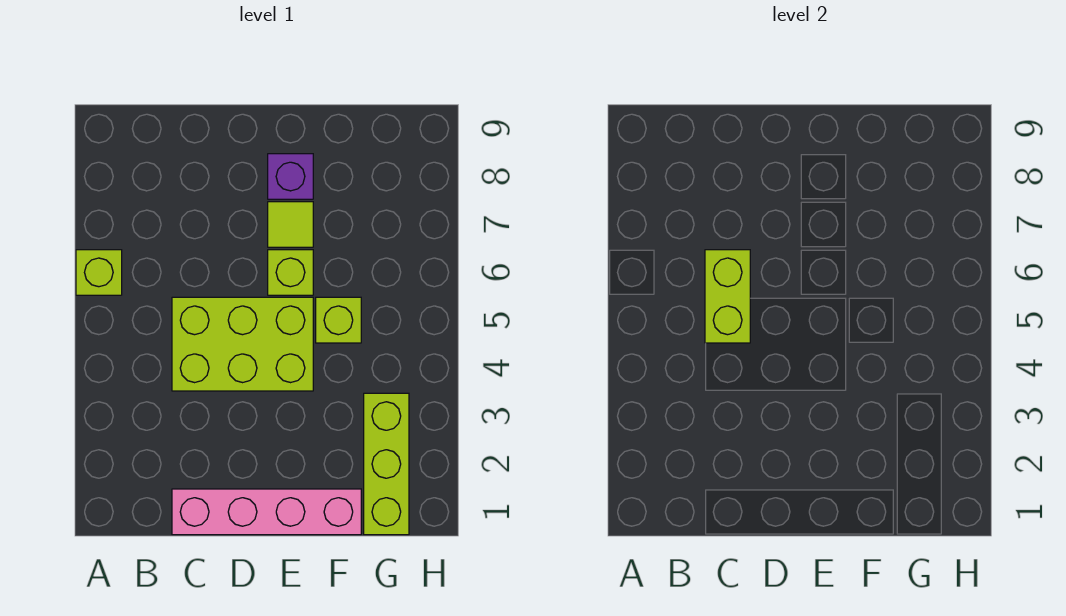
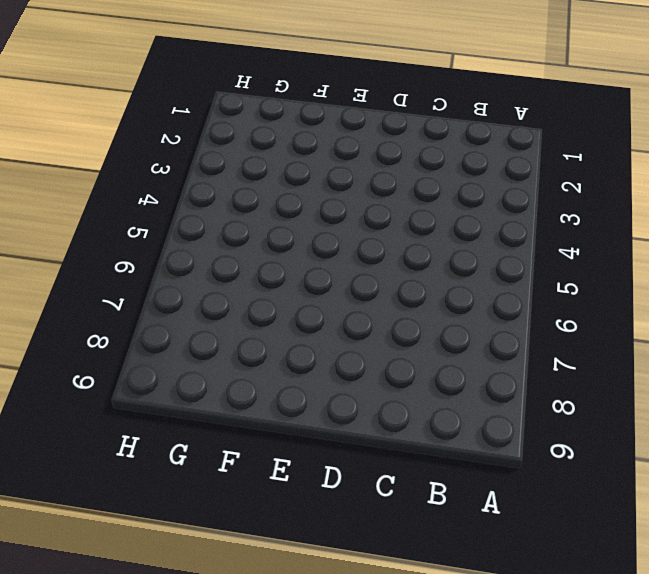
none -> lime 1x1 brick [76,250,122,295]
none -> pink 1x4 brick [172,489,361,535]

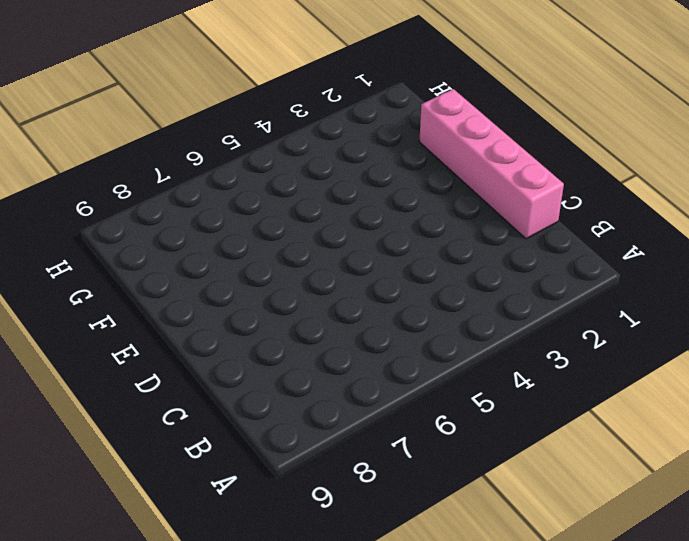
none -> lime 1x1 brick [76,250,122,295]
none -> lime 2x3 brick [172,297,313,391]

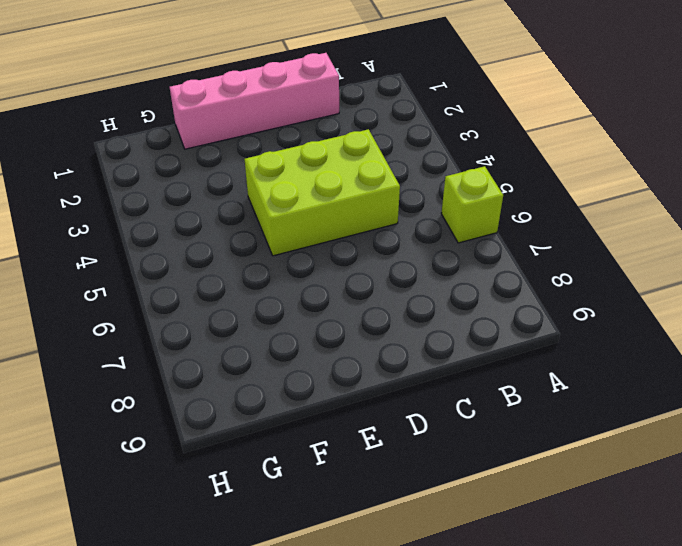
none -> lime 1x1 brick [268,250,313,295]
none -> lime 1x1 tile [268,202,313,247]

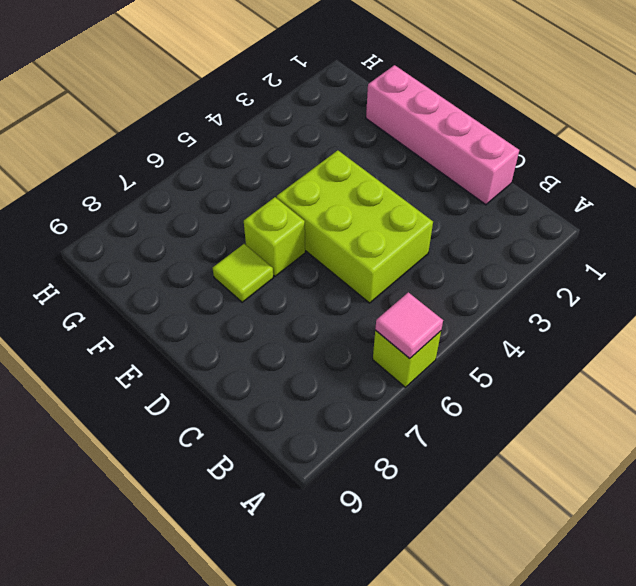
pink 1x1 tile [375,292,443,359] -> none
none -> purple 1x1 brick [268,154,313,199]
none -> lime 1x1 brick [316,297,361,343]

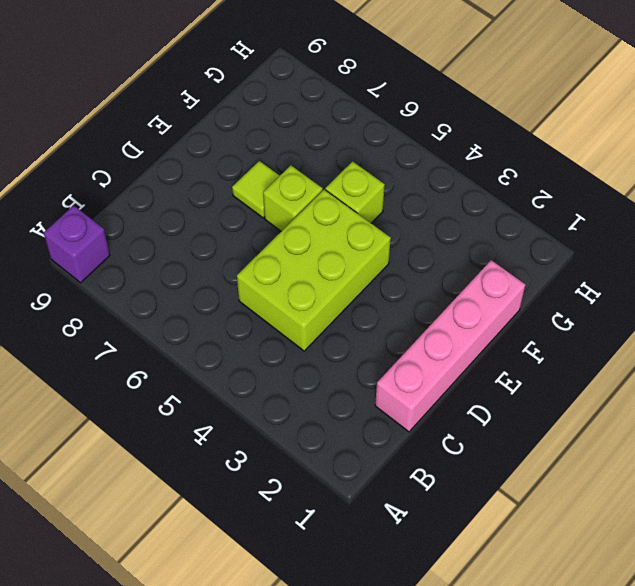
purple 1x1 brick [44,205,110,283] -> purple 1x1 brick moved to [268,154,313,199]
none -> lime 1x1 brick [76,250,122,295]
none -> lime 1x3 brick [364,393,409,535]

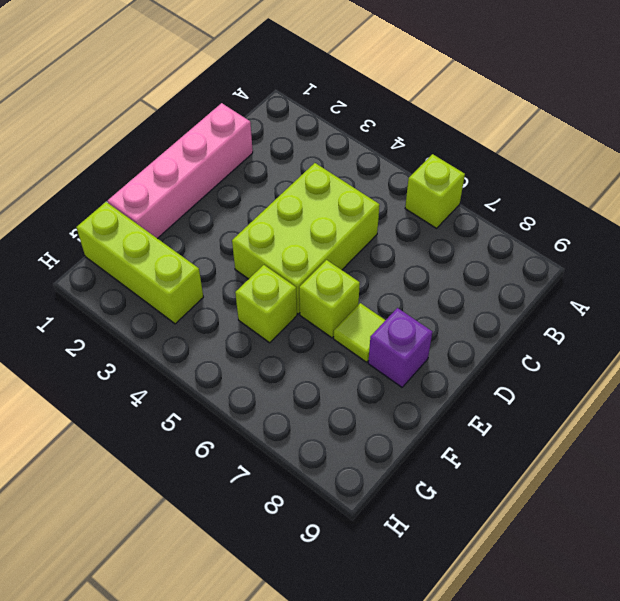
none -> lime 1x2 brick [705,250,750,343]

